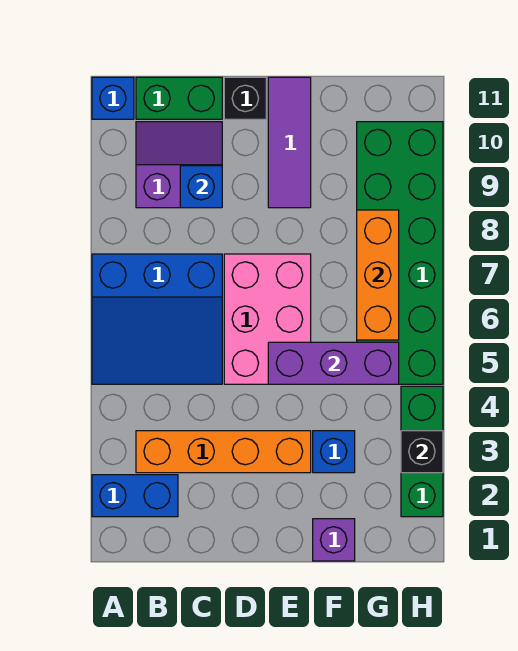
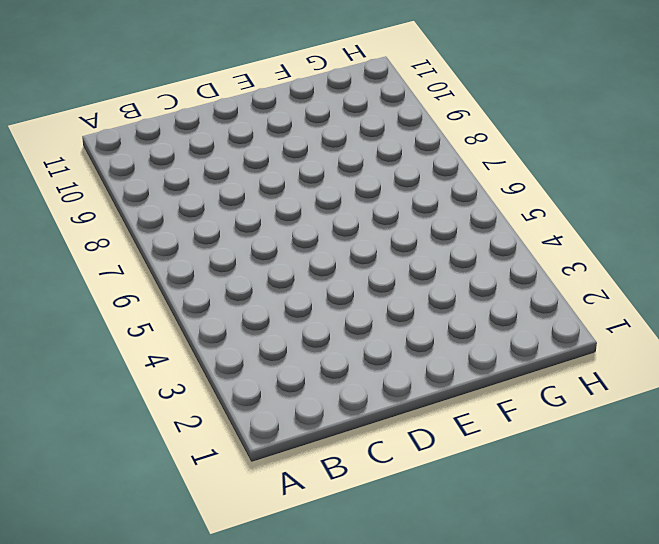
none -> blue 1x2 brick [92,475,178,517]
none -> blue 3x3 slope [92,254,222,384]
none -> blue 1x1 brick [92,77,134,119]

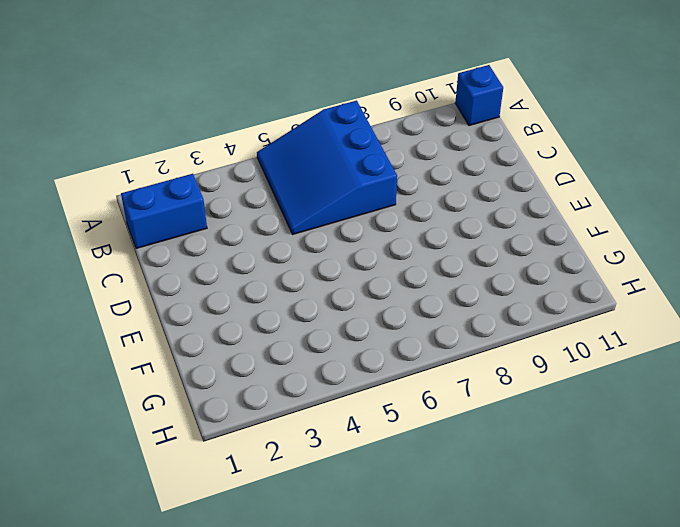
blue 1x2 brick [121,174,207,249] -> blue 1x2 brick turned to [92,475,178,517]
none -> orange 1x4 brick [136,431,311,473]
none -> purple 2x2 slope [136,122,222,208]
none -> green 1x2 brick [136,77,222,119]

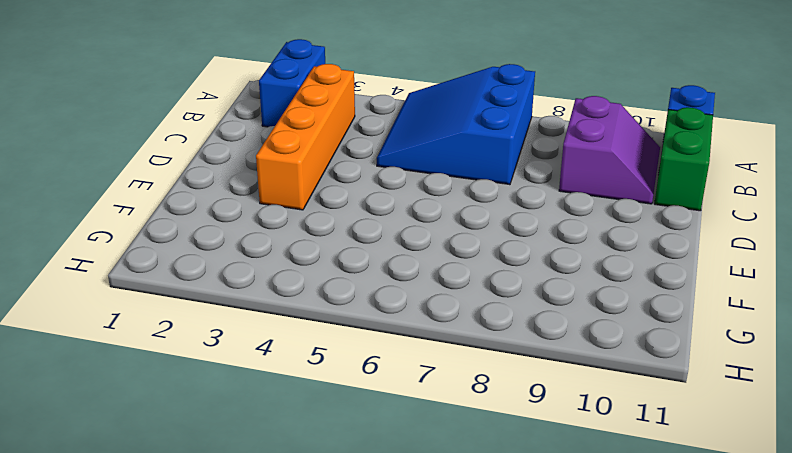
none -> pink 2x3 brick [224,254,311,384]
none -> black 1x1 brick [224,77,266,119]
none -> purple 1x3 tile [268,77,311,208]

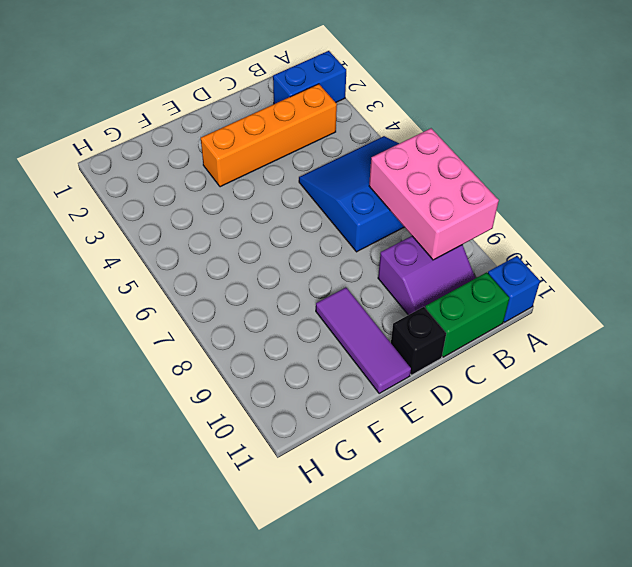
pink 2x3 brick [369,128,499,260] -> pink 2x3 brick moved to [224,254,311,384]
none -> purple 1x1 brick [313,519,355,561]
none -> blue 1x1 brick [313,431,355,473]
none -> green 2x6 brick [357,122,443,384]

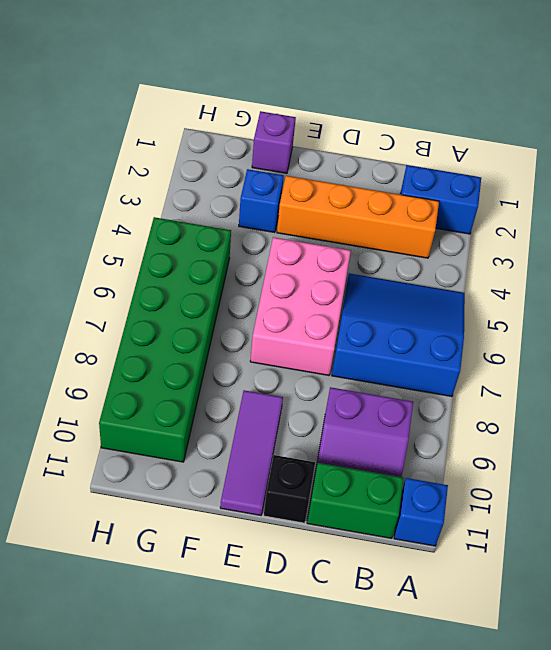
none -> green 1x3 brick [401,386,443,517]
none -> blue 1x1 brick [180,166,222,208]
none -> purple 1x3 brick [268,342,399,384]

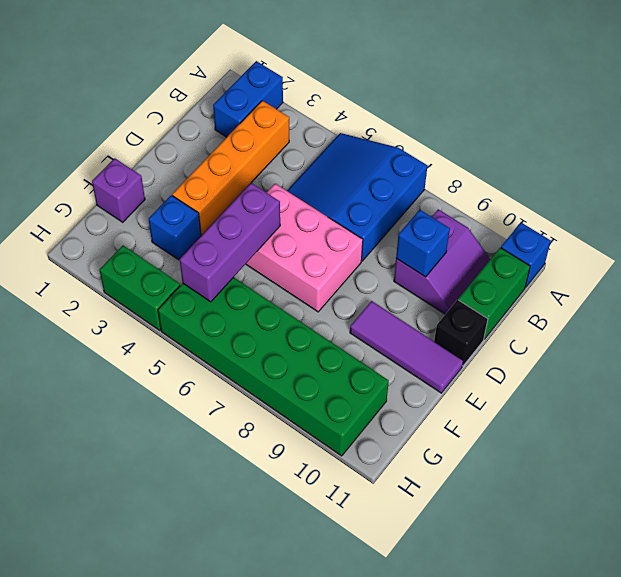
green 1x2 brick [99,245,180,331] -> green 1x3 brick [401,386,443,517]
none -> orange 1x3 brick [357,210,399,340]
none -> black 1x1 brick [401,431,443,473]

